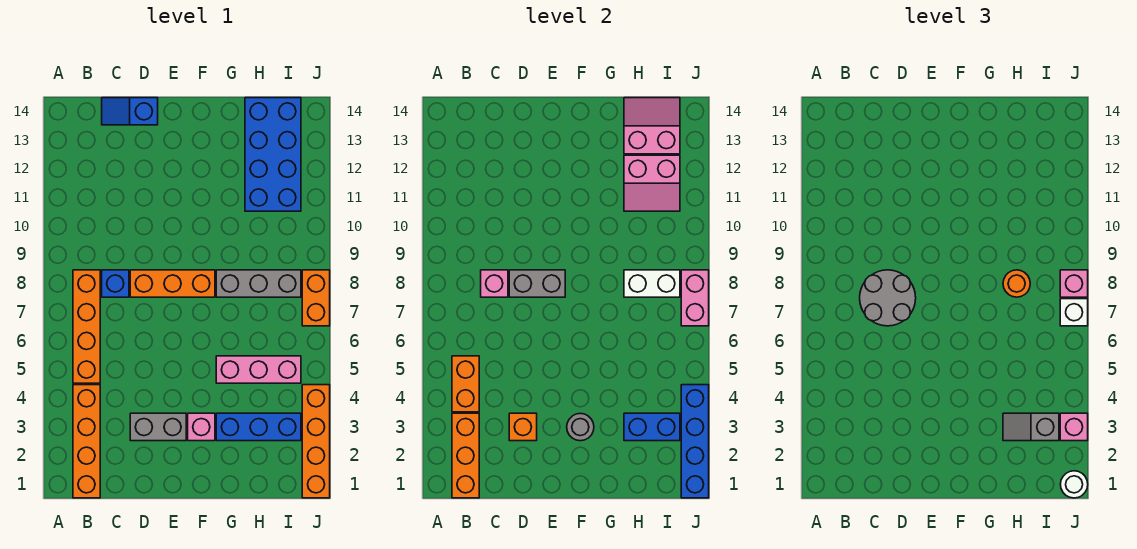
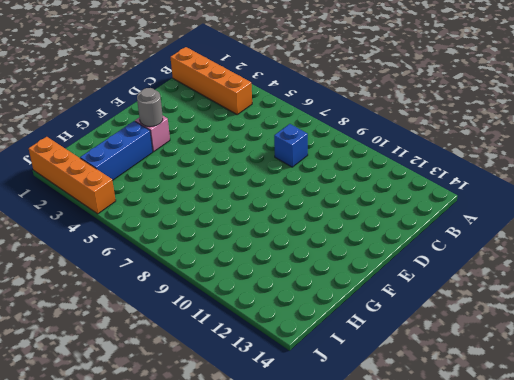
none -> orange 1x4 brick [73,270,100,383]
none -> blue 1x2 slope [102,98,158,125]
none -> grey 1x2 brick [130,413,186,441]
none -> orange 1x3 brick [130,270,215,297]

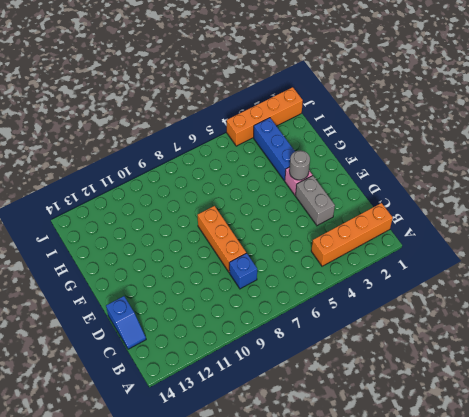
none -> orange 1x4 brick [73,270,100,383]
none -> pink 1x3 brick [216,356,301,383]
none -> grey 1x3 brick [216,270,301,297]
none -> blue 2x4 brick [245,98,301,211]

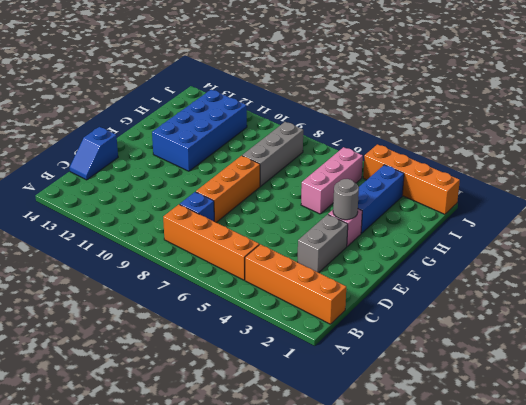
blue 2x4 brick [152,90,247,171] -> blue 2x4 brick turned to [245,98,301,211]
none -> orange 1x2 brick [302,270,330,326]
none -> orange 1x3 brick [452,413,479,498]
none -> orange 1x2 brick [452,356,479,412]
none -> pink 1x1 brick [481,270,508,297]

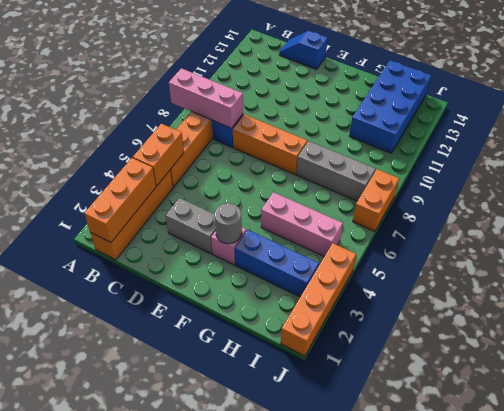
pink 1x3 brick [169,68,243,128] -> pink 1x1 brick [481,270,508,297]
none -> orange 1x1 brick [509,413,537,441]
none -> grey 1x2 brick [509,270,565,297]
none -> blue 1x2 brick [624,413,680,441]
none -> white 1x2 brick [624,270,680,297]

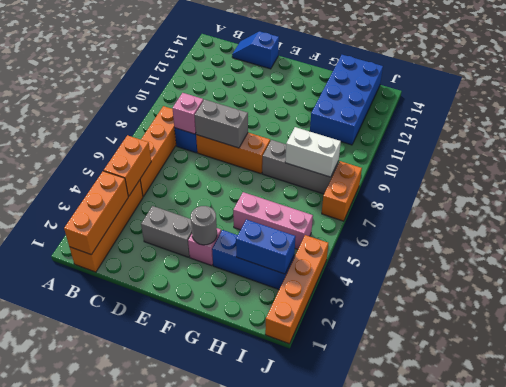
none -> orange 1x1 brick [509,413,537,441]
none -> pink 2x2 slope [624,155,680,211]
none -> pink 2x2 slope [624,98,680,154]
none -> blue 1x4 brick [681,385,709,498]

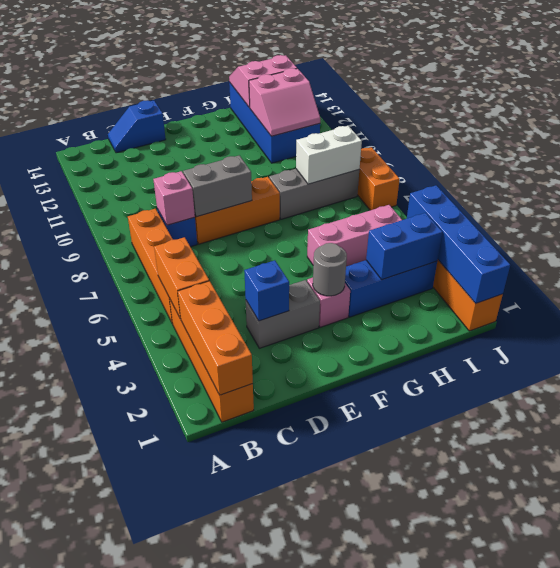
blue 1x1 brick [244,260,289,321] -> orange 1x1 brick [509,413,537,441]
none -> pink 1x2 brick [681,270,709,326]
none -> grey 2x2 round brick [860,270,916,326]
none -> grey 1x2 slope [1003,413,1059,441]
none -> orange 1x1 round brick [1003,270,1030,297]

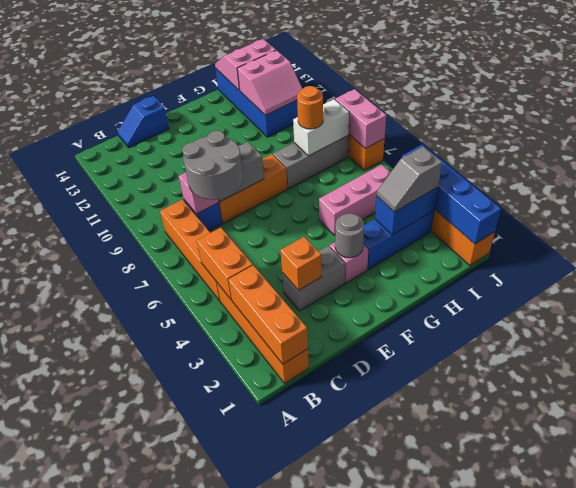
none -> white 1x1 round brick [1060,471,1088,498]
none -> pink 1x1 brick [1060,413,1088,441]
none -> white 1x1 brick [1060,299,1088,326]
none -> pink 1x1 brick [1060,270,1088,297]

